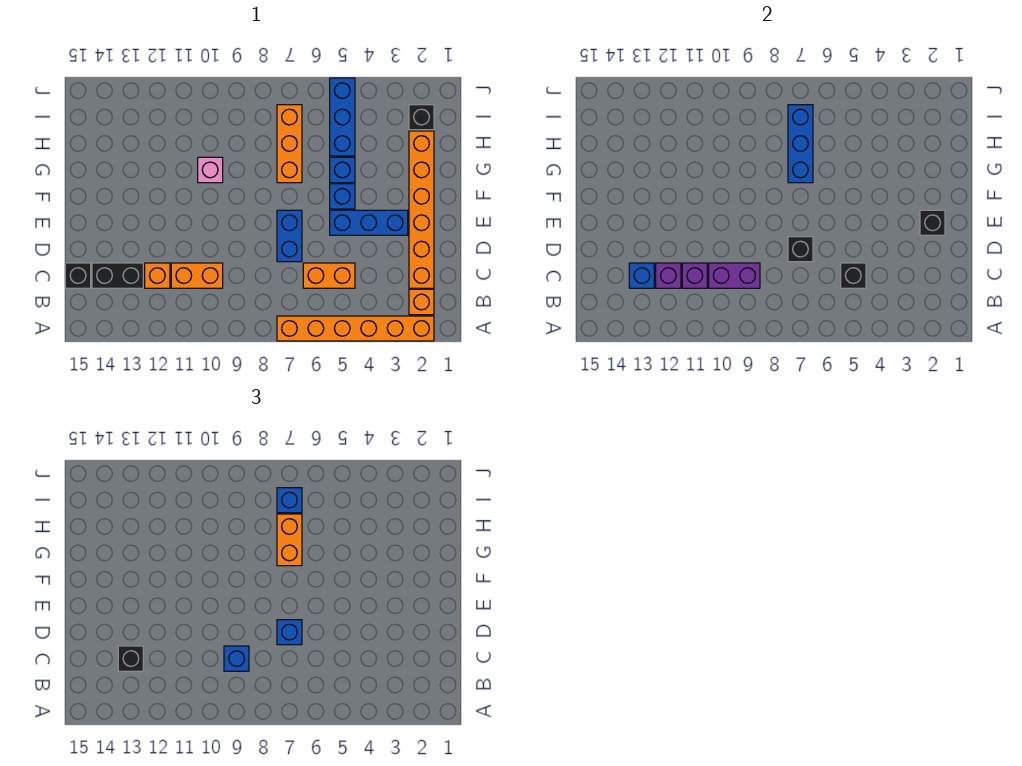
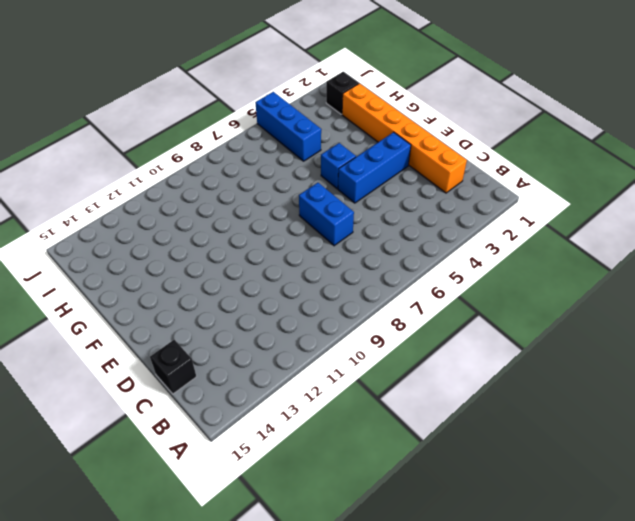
none -> orange 1x6 brick [277,316,434,341]
none -> orange 1x1 brick [409,289,434,315]
none -> orange 1x2 brick [303,263,355,288]

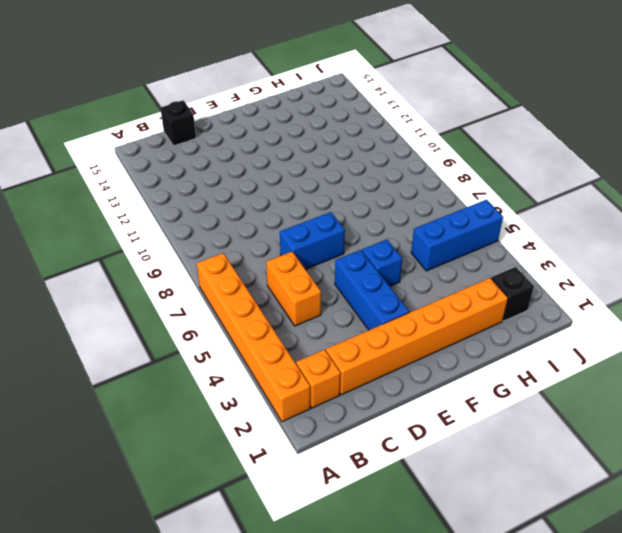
none -> orange 1x2 brick [171,263,223,288]
none -> orange 1x1 brick [145,263,170,288]
none -> black 1x2 brick [92,263,143,288]

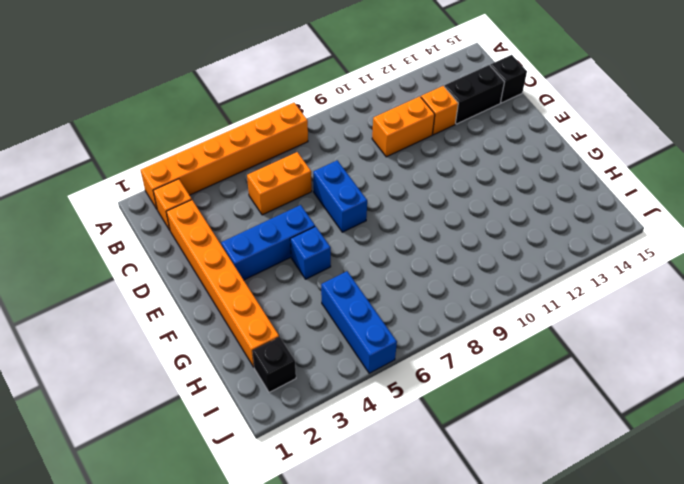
none -> blue 1x1 brick [330,157,355,183]
none -> orange 1x3 brick [277,105,302,183]
none -> pink 1x1 brick [198,157,223,183]

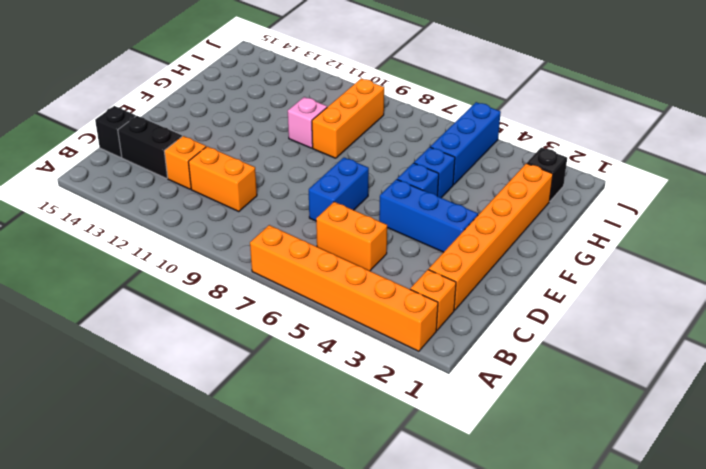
orange 1x3 brick [312,78,384,158] -> orange 1x3 brick moved to [277,105,302,183]
none -> black 1x1 brick [841,263,866,288]
none -> purple 1x2 brick [709,263,760,288]
none -> purple 1x1 brick [682,263,707,288]

